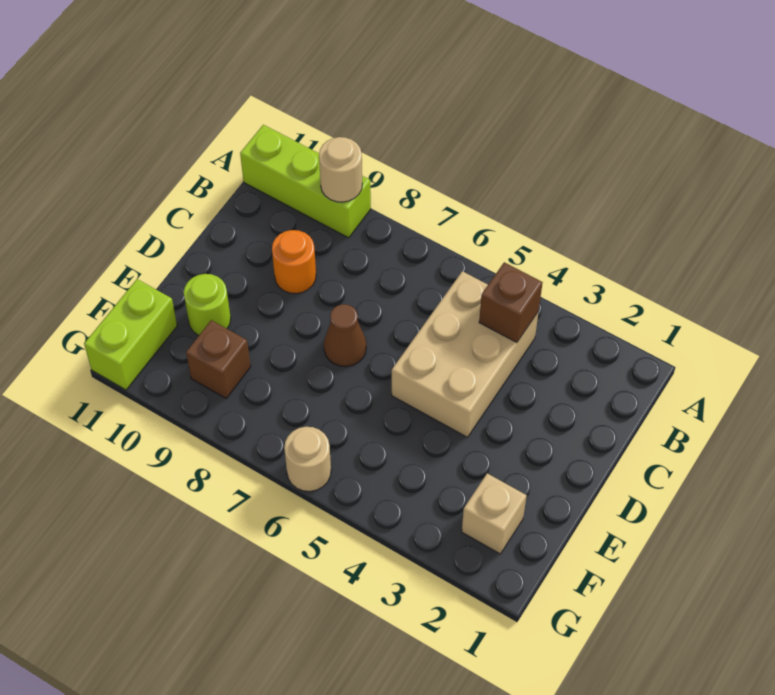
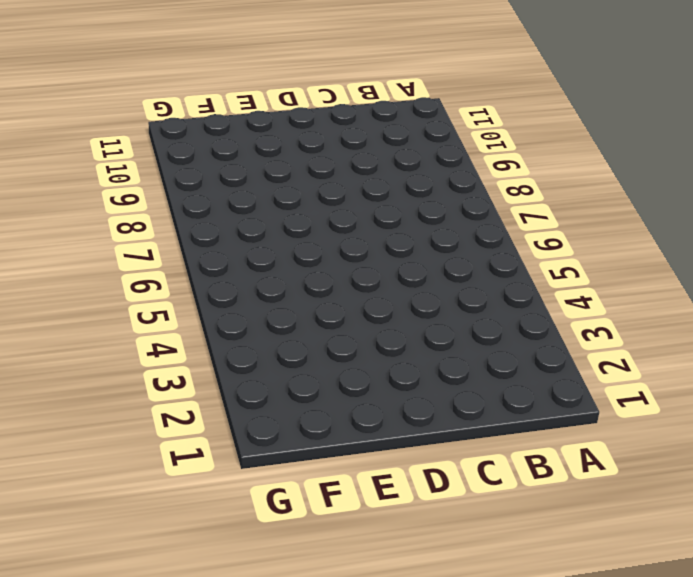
none -> lime 1x3 brick [240,125,371,238]
none -> tan 2x3 brick [392,271,539,437]

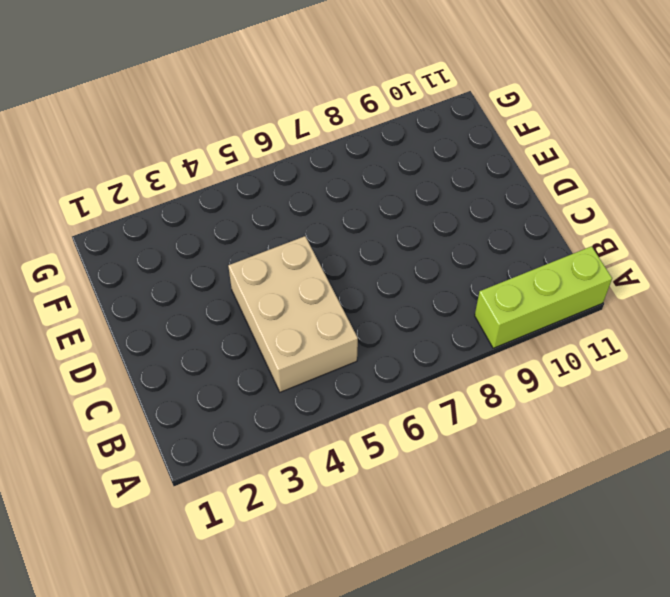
none -> orange 1x1 round brick [272,230,316,294]
none -> brown 1x1 cone [324,304,366,367]

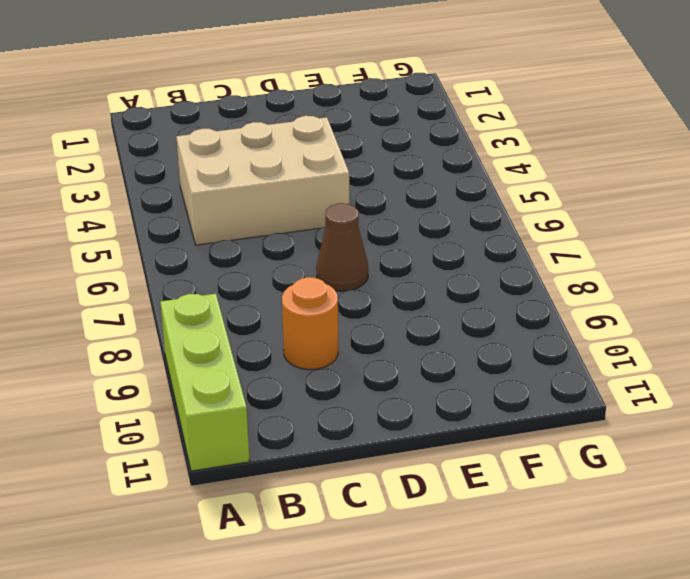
none -> lime 1x1 round brick [184,274,231,335]
none -> tan 1x1 brick [462,473,527,554]

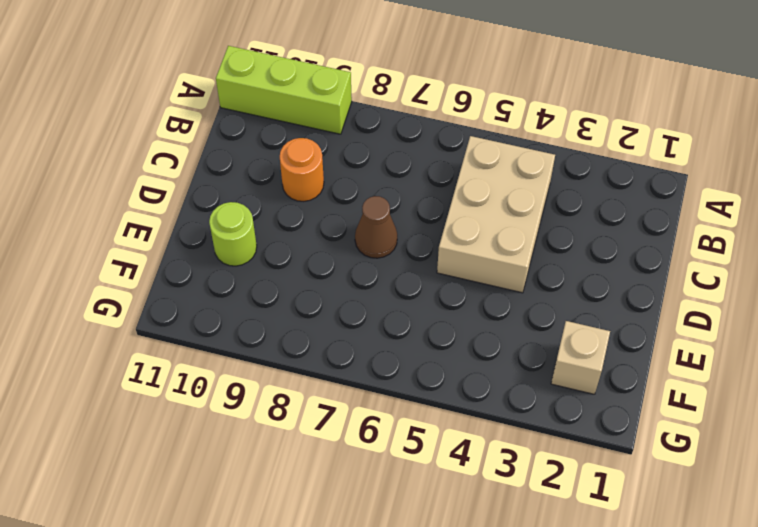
none -> brown 1x1 brick [186,320,251,398]
none -> lime 1x2 brick [84,279,177,390]

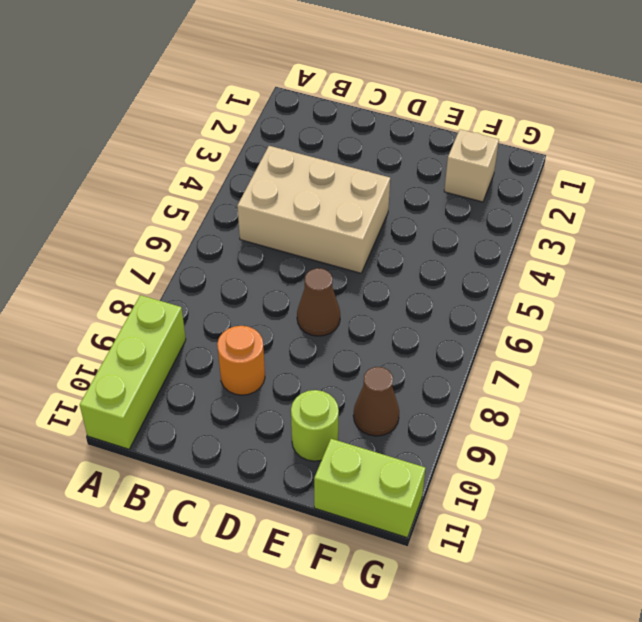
brown 1x1 cone [353,367,399,436] -> brown 1x1 brick [186,320,251,398]
none -> tan 1x1 round brick [284,427,331,491]
none -> tan 1x1 round brick [319,137,362,202]

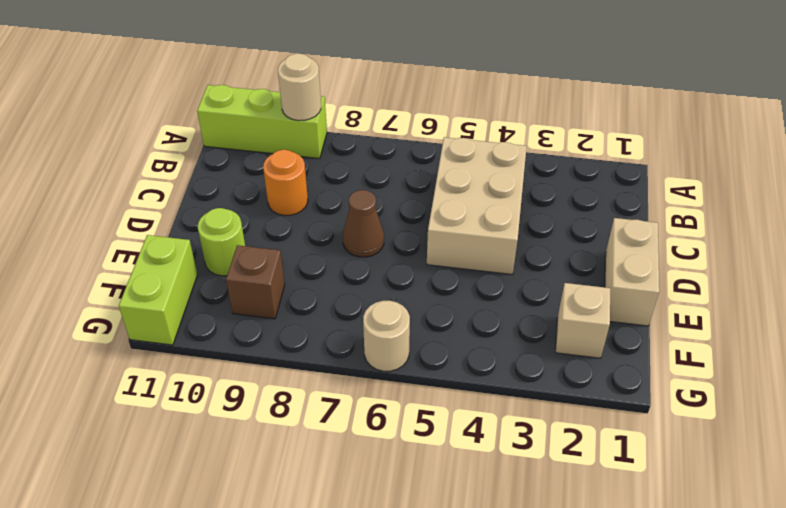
tan 1x2 brick [605,218,659,326] -> none
none -> brown 1x1 brick [479,262,543,342]

